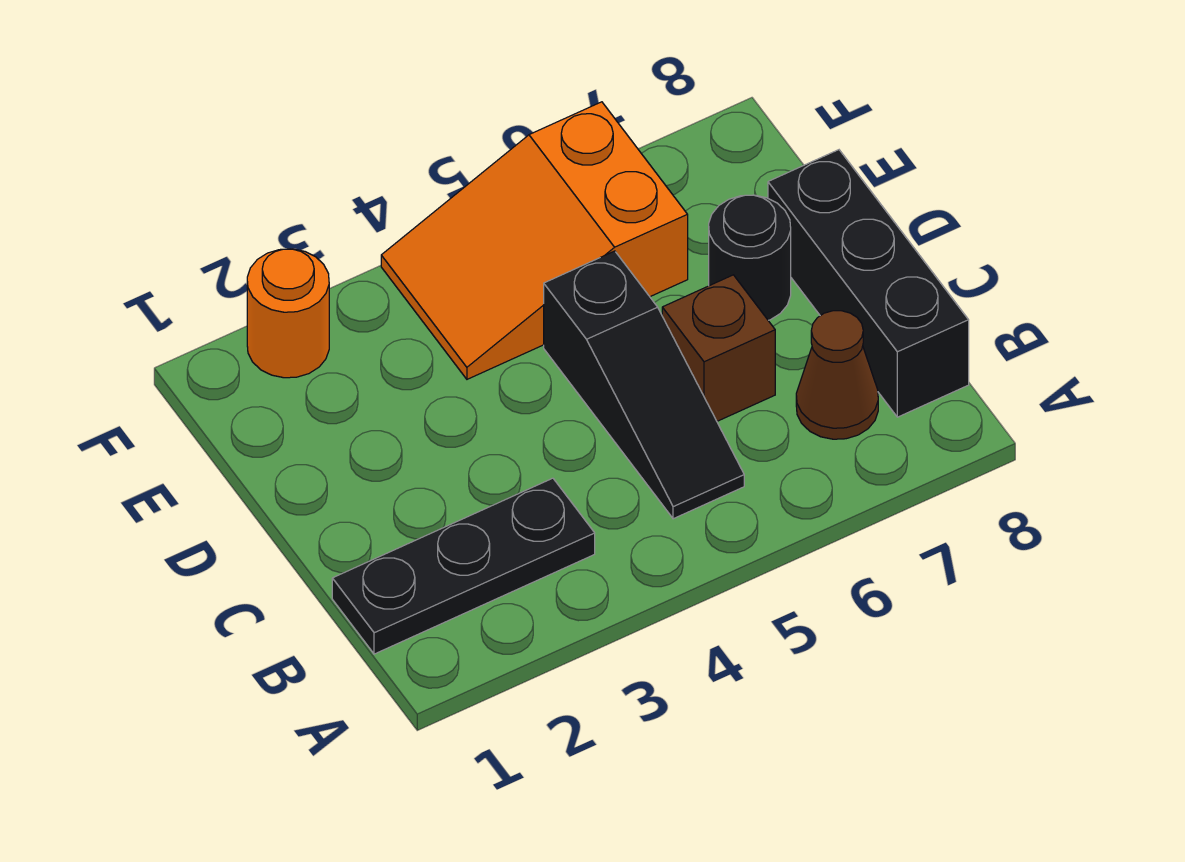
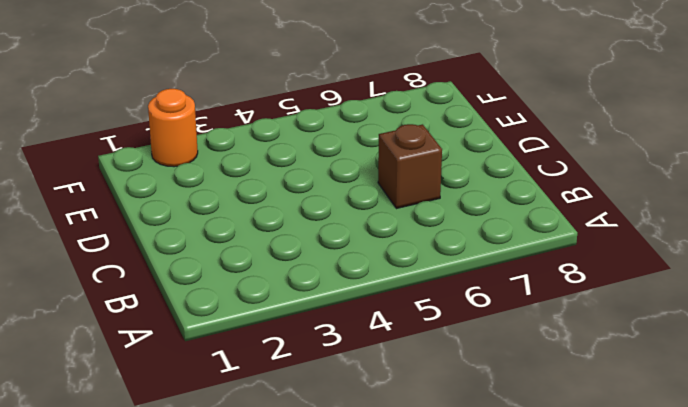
none -> black 1x3 plate [332,478,595,654]
none -> black 1x3 slope [544,251,744,519]

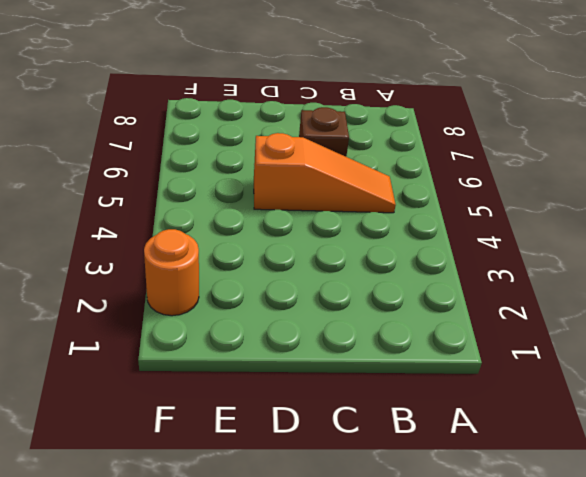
orange 1x3 slope [254,133,396,213] -> black 1x3 slope [544,251,744,519]
none -> black 1x3 plate [332,478,595,654]
none -> brown 1x1 cone [796,311,878,439]

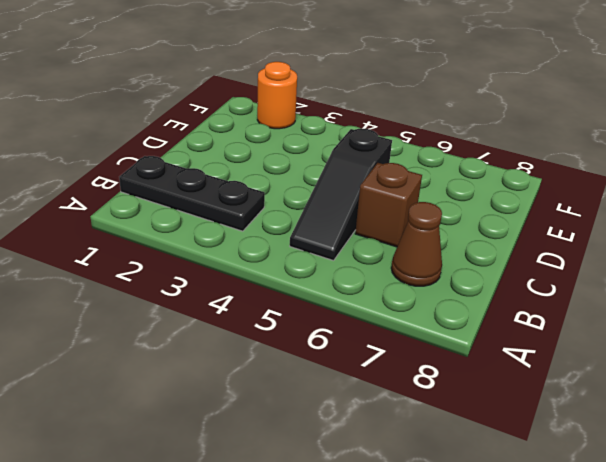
none -> black 1x3 brick [768,150,969,417]
none -> black 1x1 round brick [709,195,791,320]

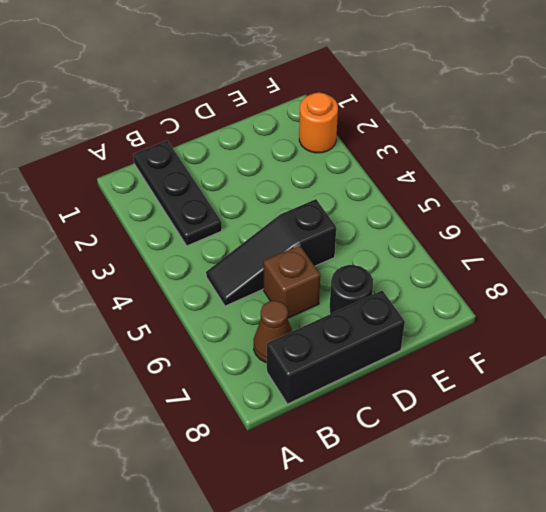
none -> orange 2x3 slope [381,102,688,379]

